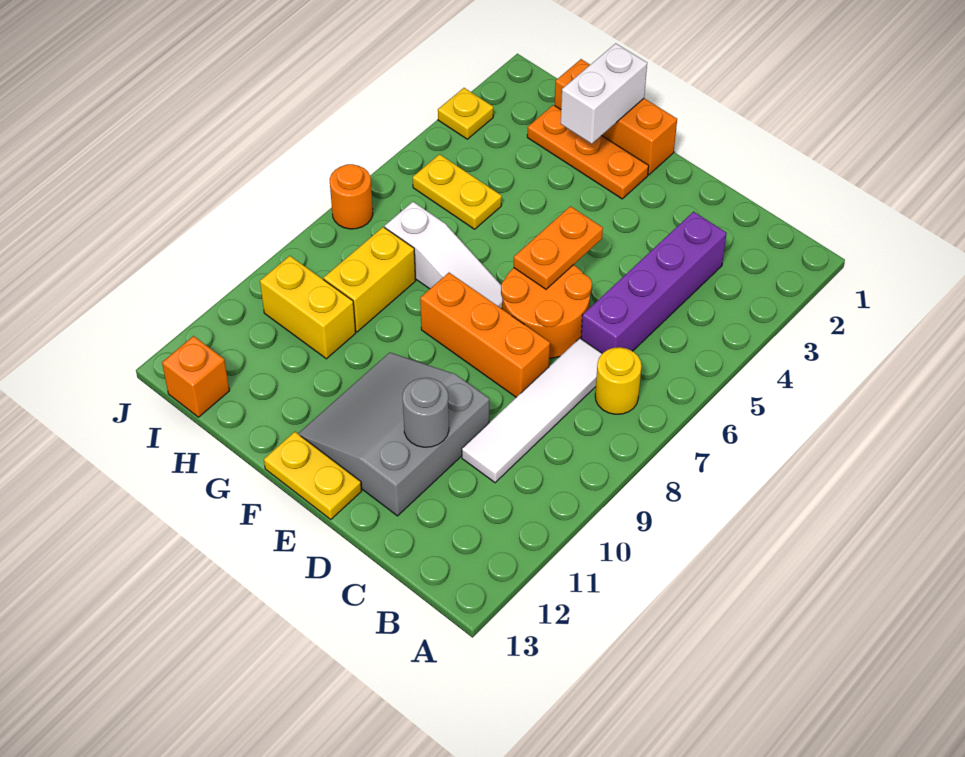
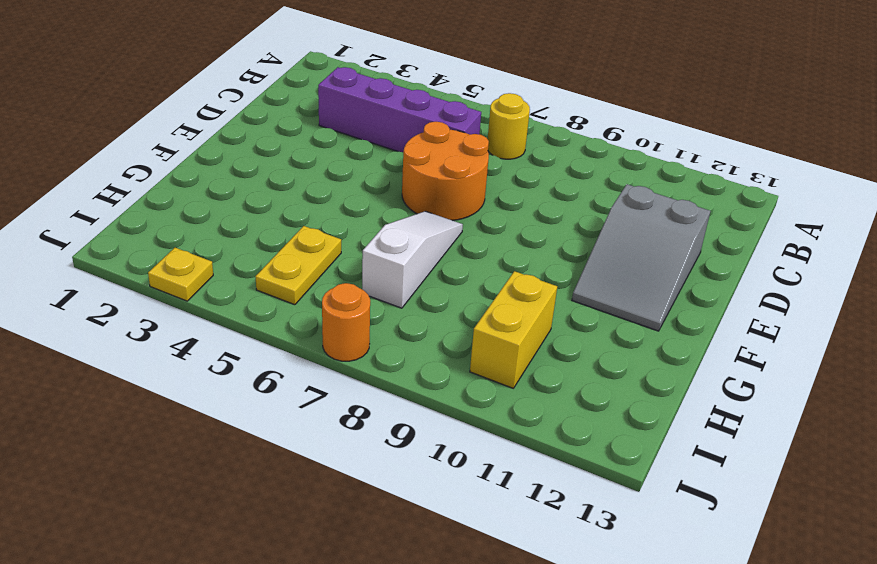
grey 2x3 slope [572,184,710,331] -> grey 3x3 slope [298,352,489,516]
none -> white 1x4 tile [462,338,602,483]
none -> orange 1x3 brick [420,273,550,397]
none -> yellow 1x2 plate [264,432,362,519]

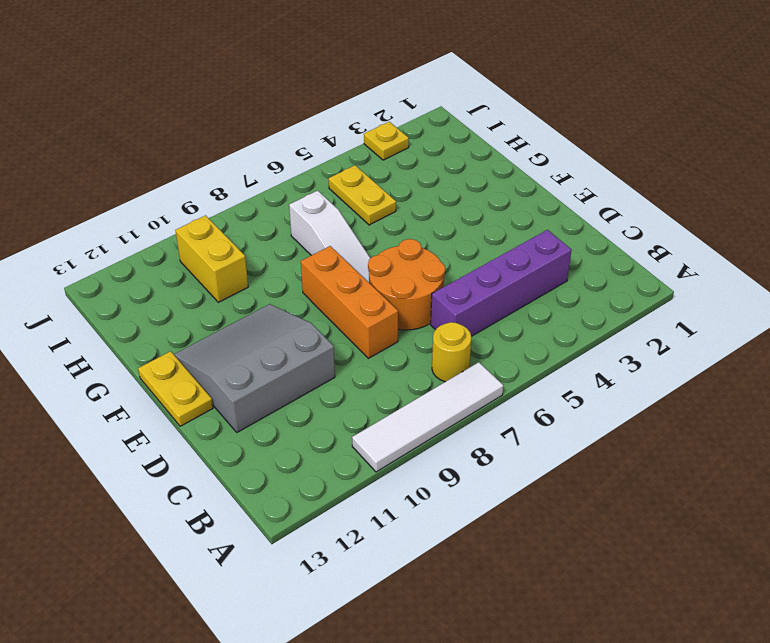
white 1x4 tile [352,362,503,472] -> white 1x4 tile moved to [462,338,602,483]
none -> orange 1x3 brick [555,59,677,175]
none -> orange 1x3 plate [527,105,649,199]
none -> yellow 1x2 brick [324,227,416,332]

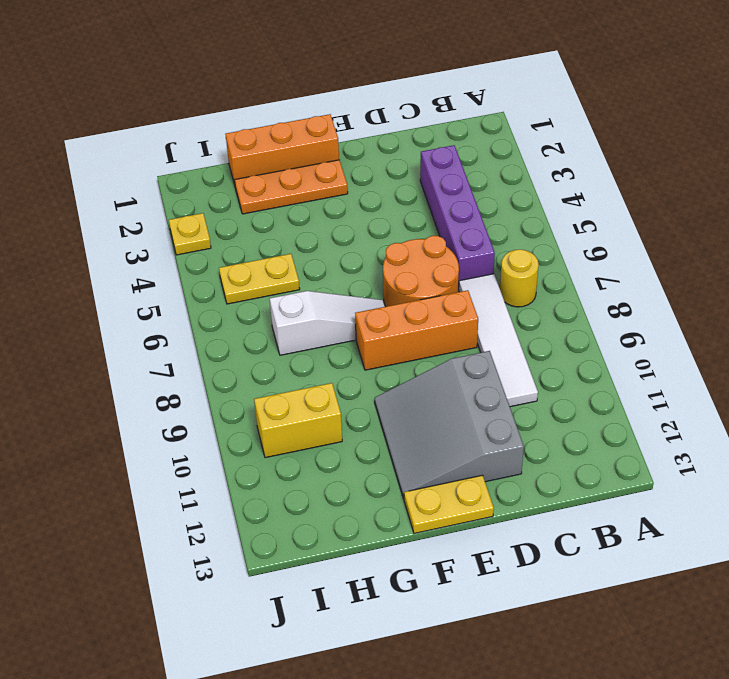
none -> yellow 1x2 brick [324,227,416,332]
none -> orange 1x1 brick [162,336,229,417]
none -> orange 1x1 round brick [330,164,373,229]

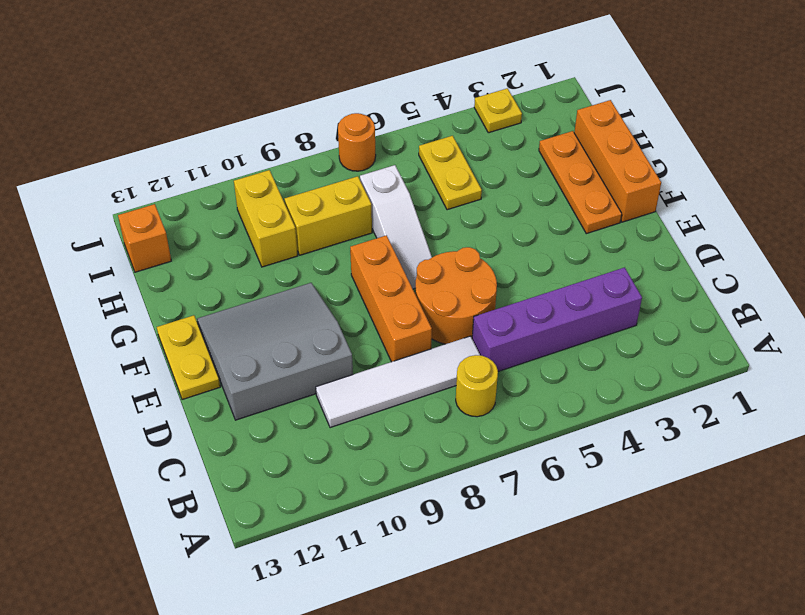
none -> grey 1x1 round brick [402,378,449,447]
none -> orange 1x2 plate [514,206,603,289]
none -> white 1x2 brick [561,43,647,144]

